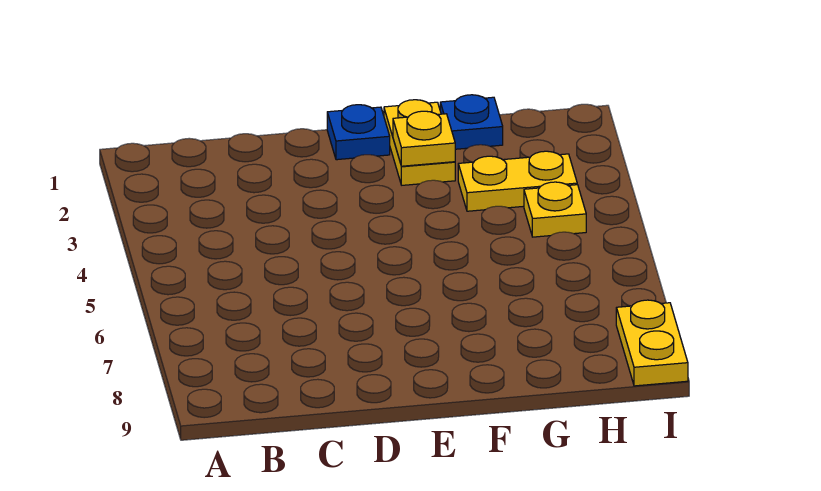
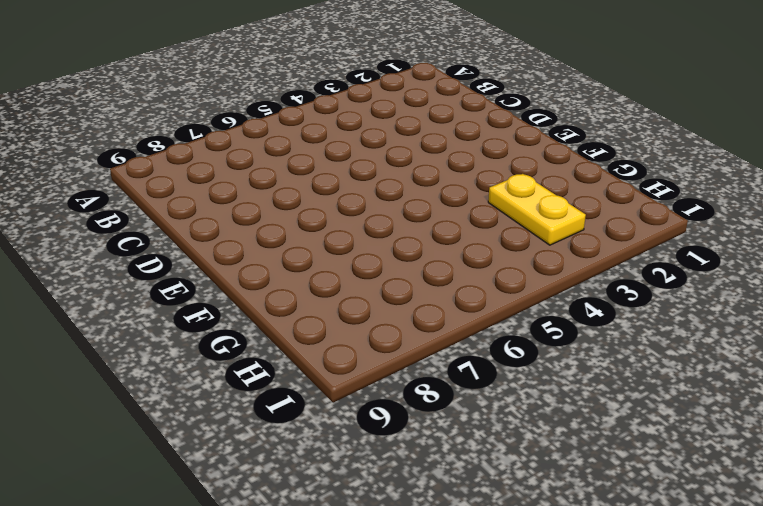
none -> blue 1x1 plate [327,105,390,160]
none -> yellow 1x2 plate [384,100,455,185]

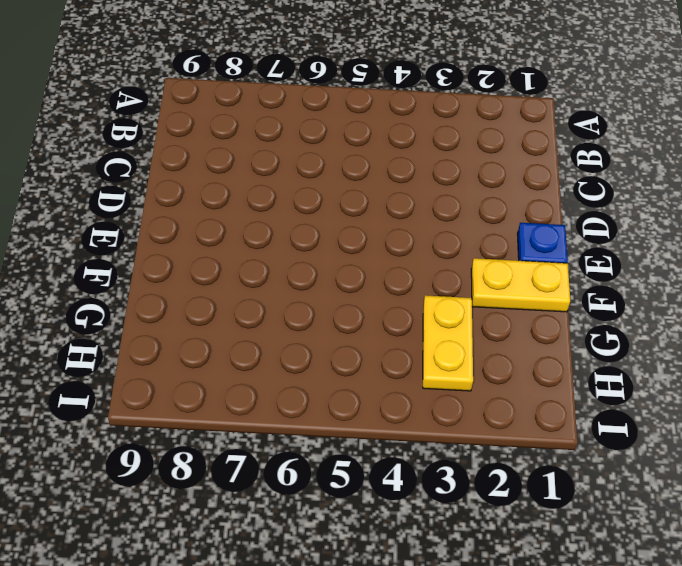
none -> blue 1x1 plate [440,95,503,149]
none -> yellow 1x1 plate [524,182,586,237]

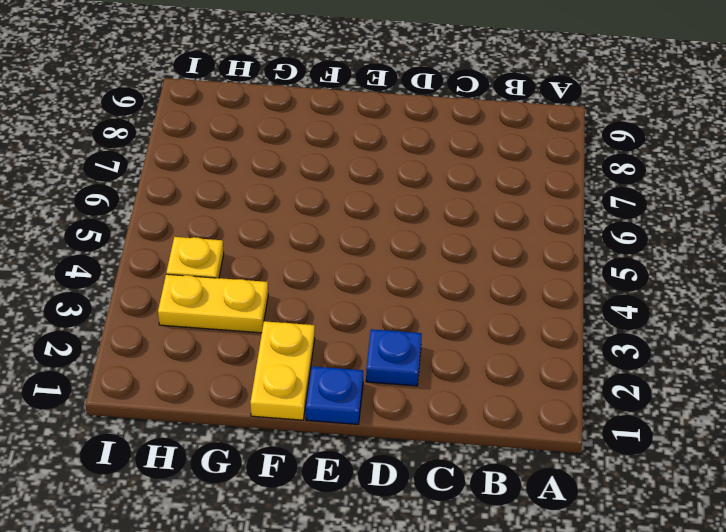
blue 1x1 plate [366,329,422,386] -> blue 1x1 plate moved to [440,95,503,149]
none -> yellow 1x2 plate [616,300,688,386]
none -> yellow 1x1 plate [393,111,455,166]

